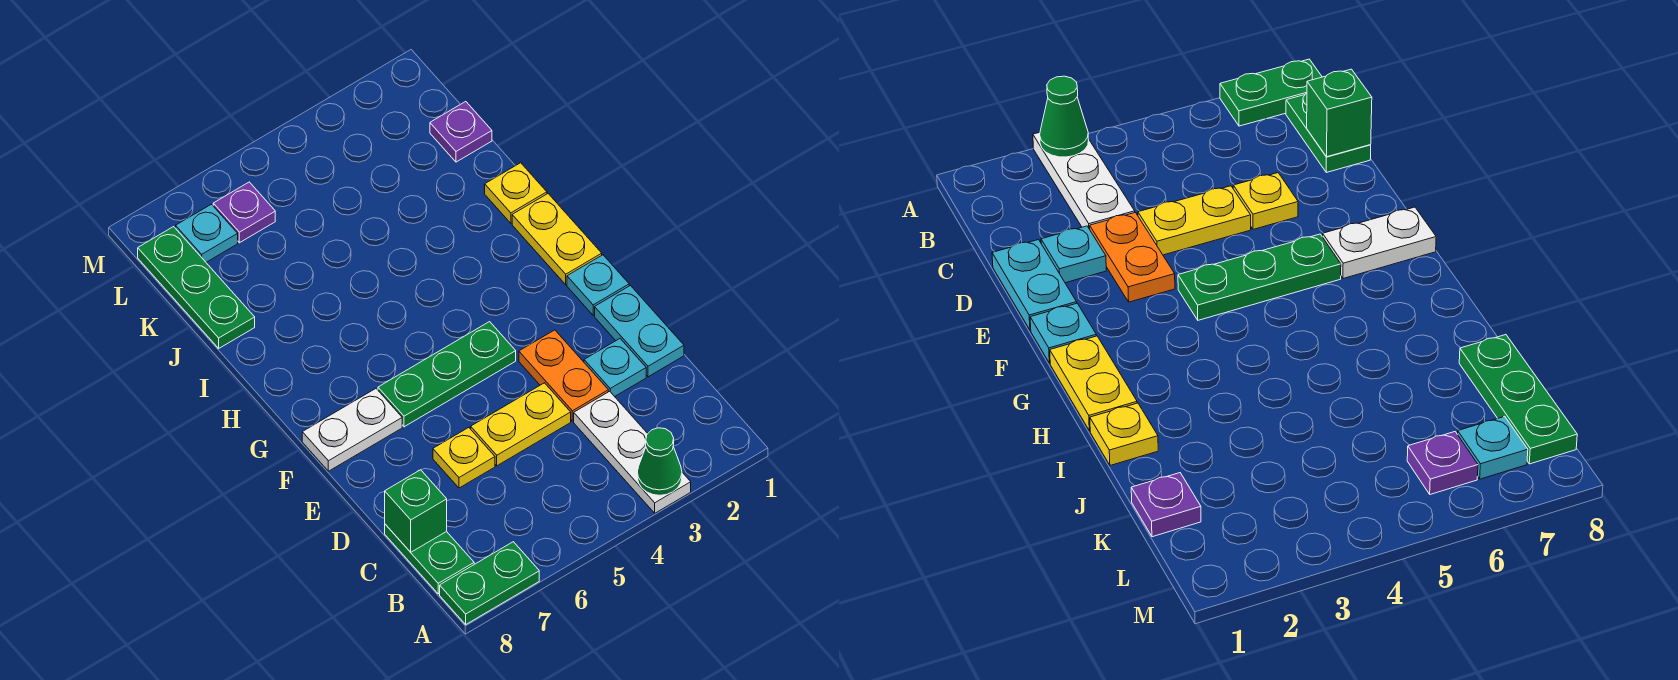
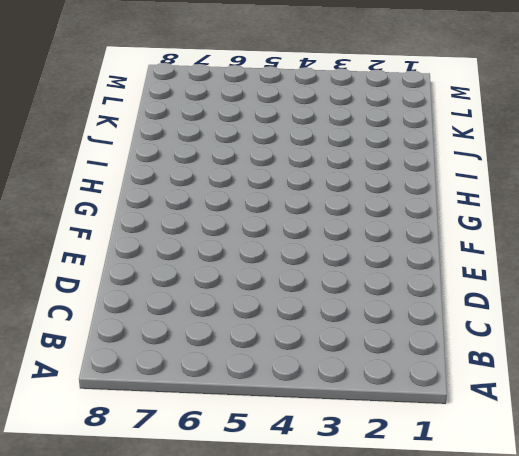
none -> white 1x3 plate [574,391,691,513]
none -> green 1x2 plate [440,542,539,624]
none -> green 1x2 plate [385,524,474,594]

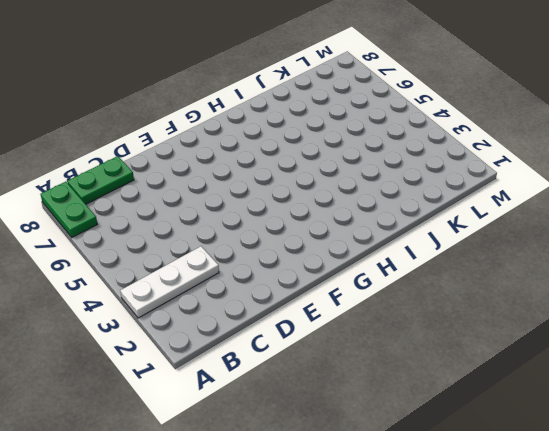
none -> cyan 1x2 plate [595,286,684,377]
none -> cyan 1x1 plate [584,339,646,397]
none -> orange 1x2 plate [519,330,608,421]

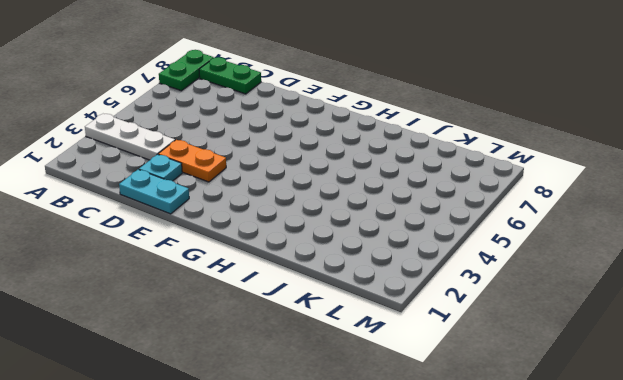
none -> yellow 1x2 plate [471,383,571,466]
none -> yellow 1x1 plate [433,428,495,488]
none -> cyan 1x1 plate [567,255,629,315]

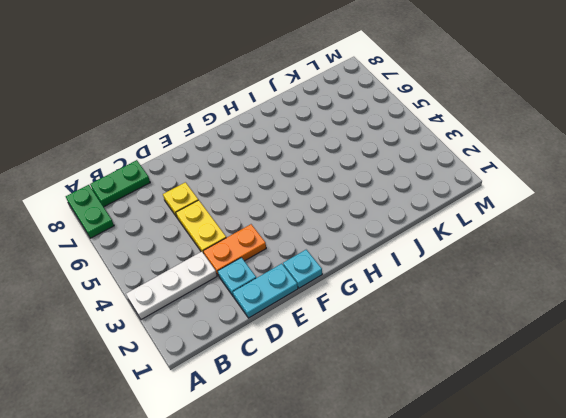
none -> green 1x3 plate [378,322,516,427]
none -> white 1x2 plate [302,389,402,471]
none -> yellow 1x2 plate [512,194,602,285]

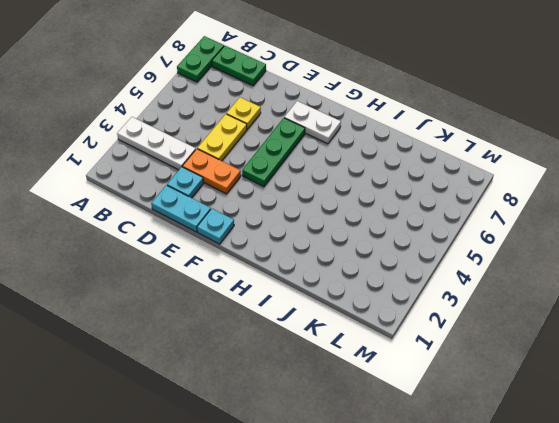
white 1x2 plate [284,101,341,144] -> white 1x2 plate turned to [302,389,402,471]
none -> yellow 1x2 plate [512,194,602,285]
none -> yellow 1x1 plate [485,163,547,223]
none -> green 1x3 plate [138,227,255,348]

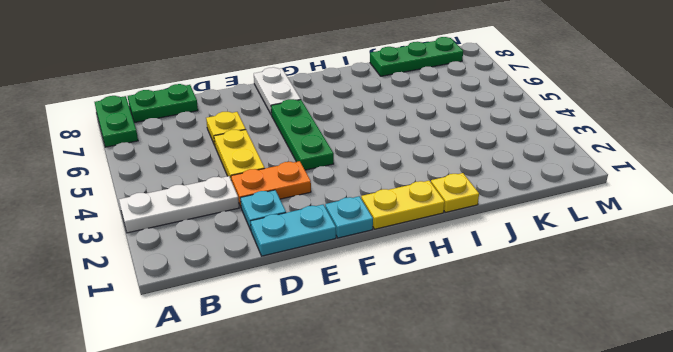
none -> purple 1x1 plate [430,102,492,162]
none -> purple 1x1 plate [213,182,275,243]
none -> cyan 1x1 plate [176,204,238,262]

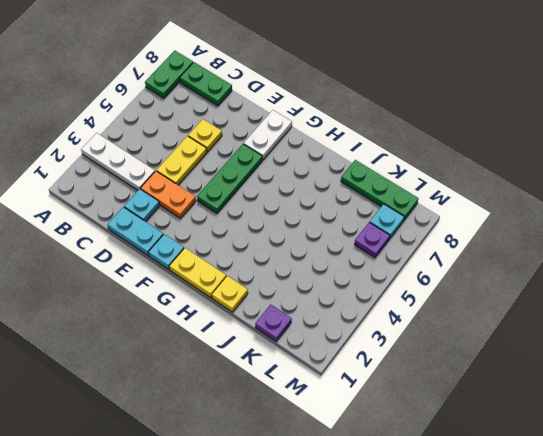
none -> green 1x1 cone [637,428,682,495]
none -> green 1x1 brick [385,470,447,552]

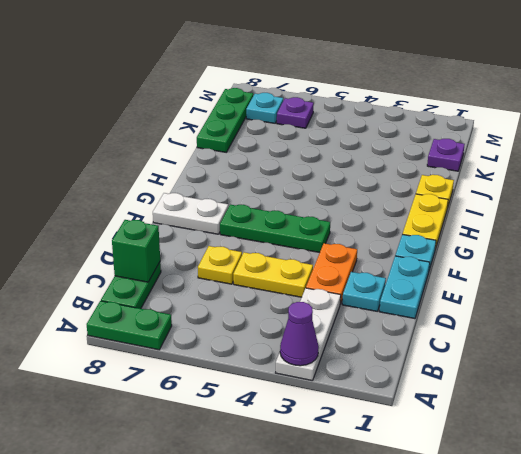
purple 1x1 cone [280,302,319,366] -> green 1x1 cone [637,428,682,495]

